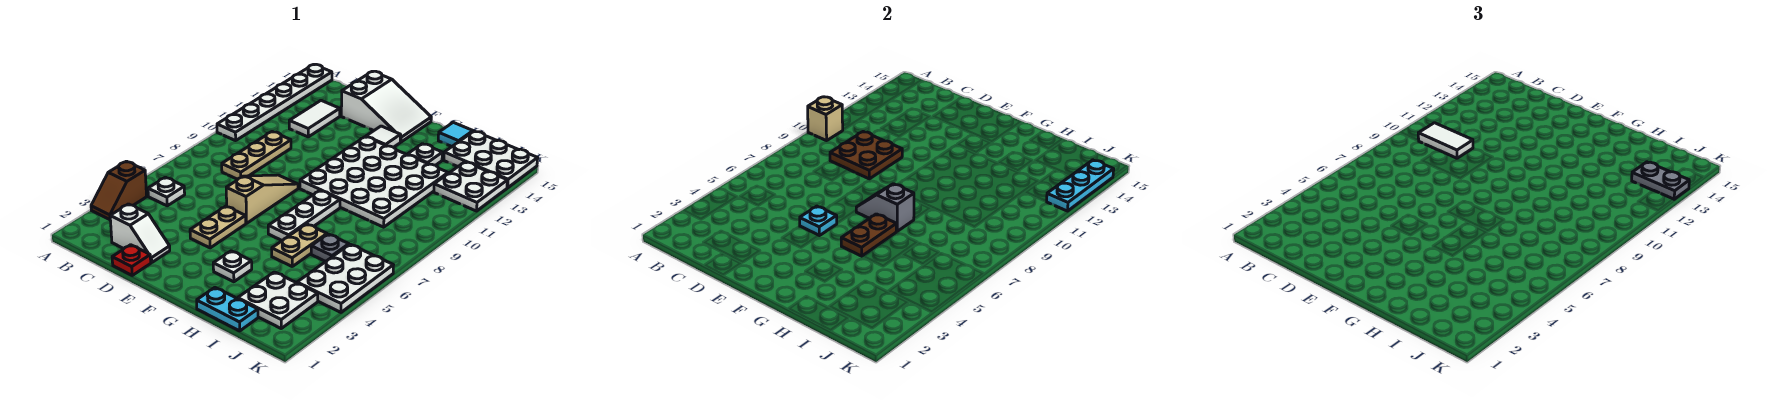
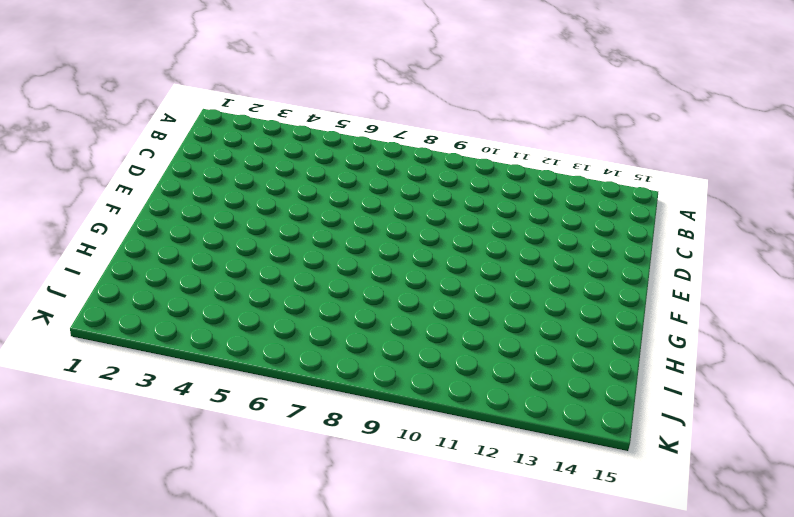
none -> brown 1x2 slope [91,161,147,220]
none -> white 1x6 plate [217,64,332,141]
none -> white 1x1 plate [148,177,185,206]
none -> white 1x2 slope [110,204,170,263]

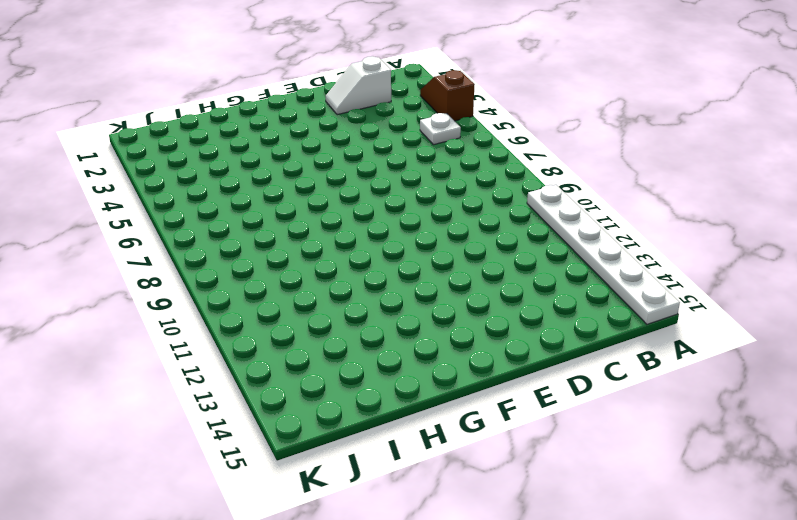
none -> tan 1x3 plate [222,132,291,179]
none -> white 1x2 tile [289,101,340,137]
none -> red 1x1 plate [112,245,151,275]
none -> white 2x3 slope [341,71,431,142]

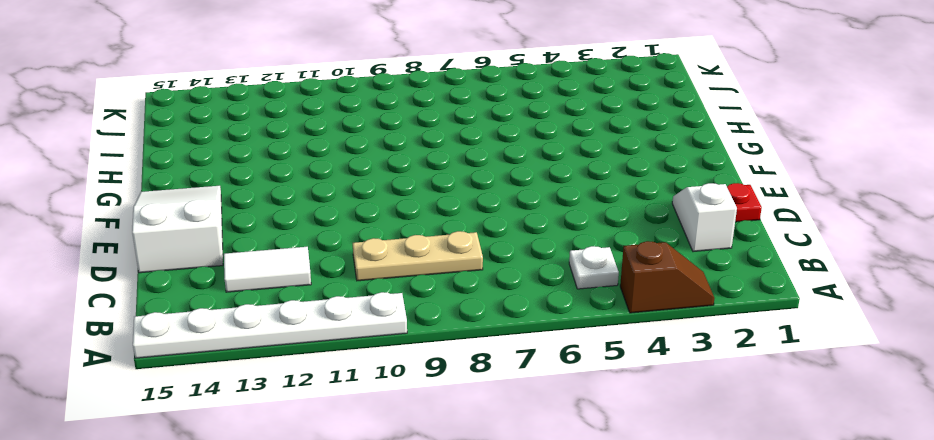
none -> tan 1x2 plate [190,206,246,248]
none -> tan 1x3 slope [226,175,298,223]
none -> white 4x4 plate [300,137,448,227]
none -> white 1x1 tile [366,126,401,147]

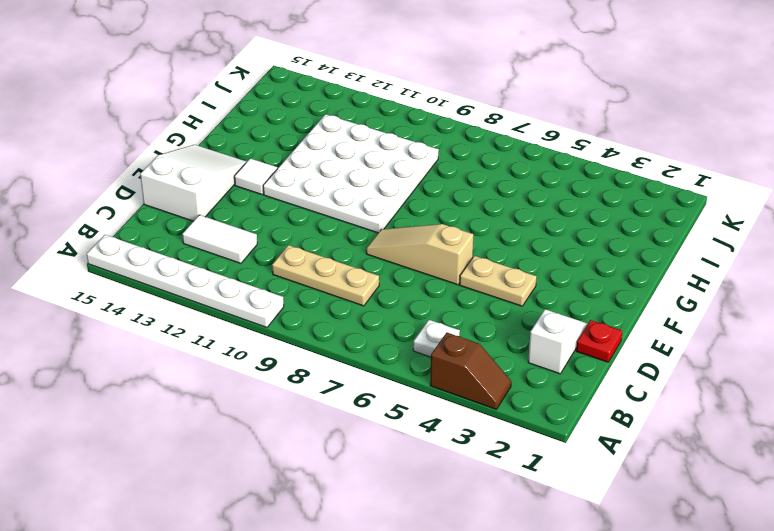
none -> white 1x1 plate [213,251,252,282]
none -> white 1x3 plate [268,191,340,241]
none -> cyan 1x2 plate [197,288,258,331]
none -> tan 1x2 plate [272,224,327,266]

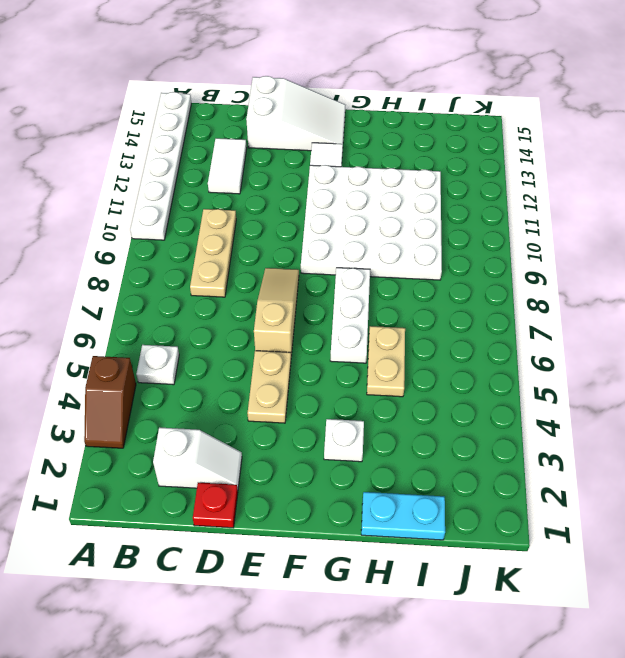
none -> white 1x1 plate [407,144,442,165]
none -> cyan 1x1 tile [438,122,473,146]
none -> white 2x2 plate [238,272,318,328]
none -> grey 1x1 plate [311,234,349,261]

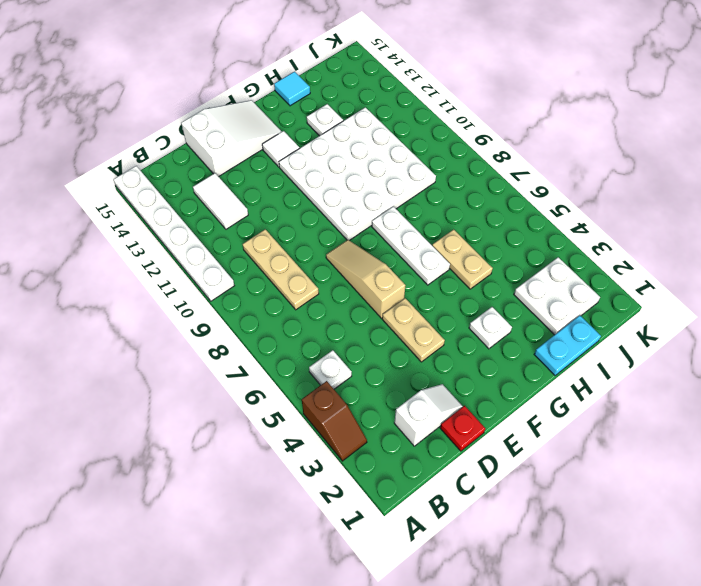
none -> grey 1x1 plate [311,234,349,261]
none -> white 2x3 plate [444,131,538,188]
none -> white 2x3 plate [297,244,393,312]
none -> white 2x2 plate [434,162,507,211]

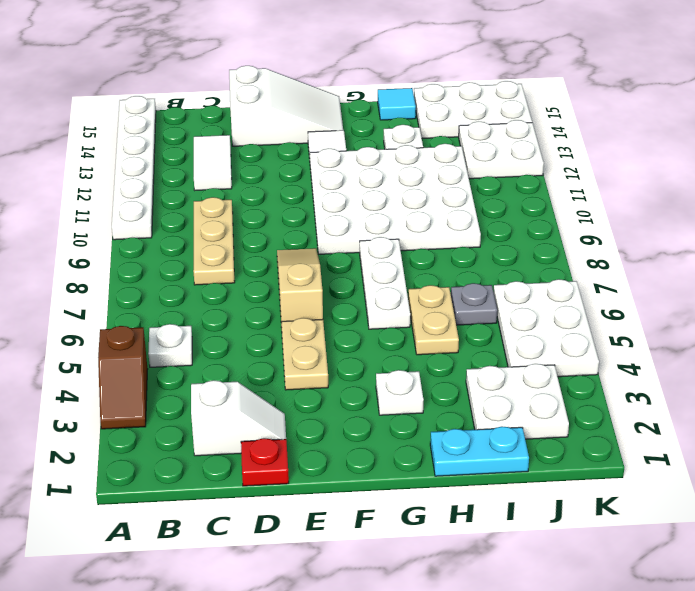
none -> tan 1x1 brick [808,97,843,141]
none -> brown 2x2 plate [830,132,902,179]
none -> cyan 1x1 plate [800,206,837,236]
none -> grey 1x2 slope [856,184,914,231]

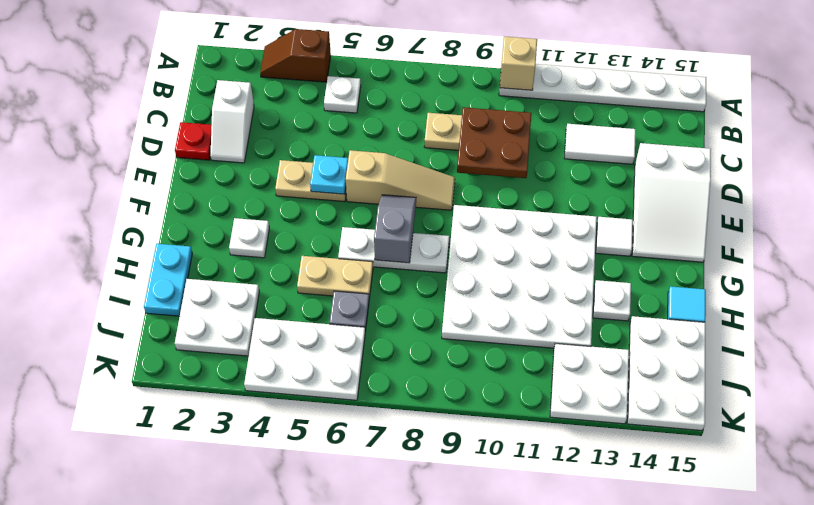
none -> brown 1x2 plate [841,214,896,256]
none -> cyan 1x3 plate [1046,160,1114,211]
none -> white 1x2 tile [1418,123,1473,158]
none -> grey 1x2 plate [1632,162,1689,199]

